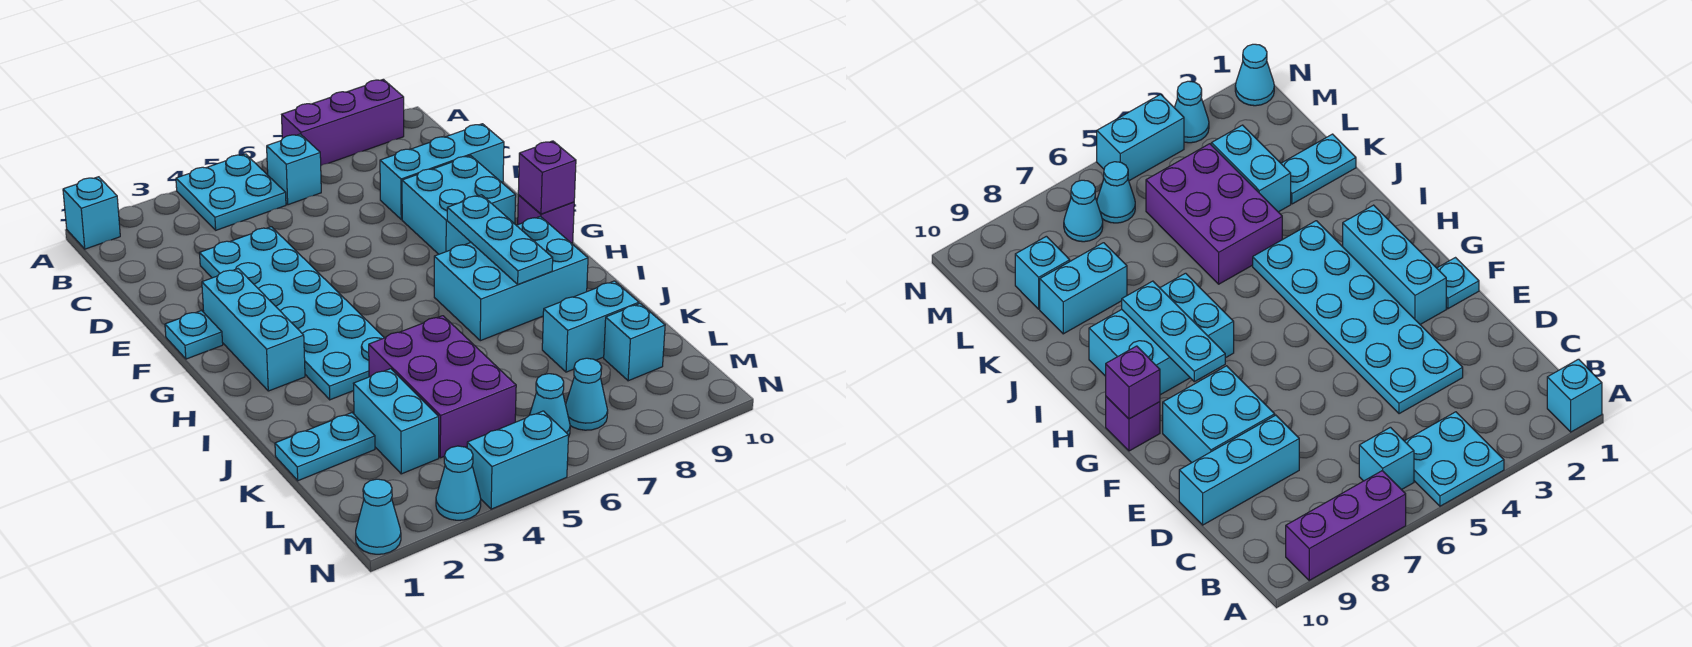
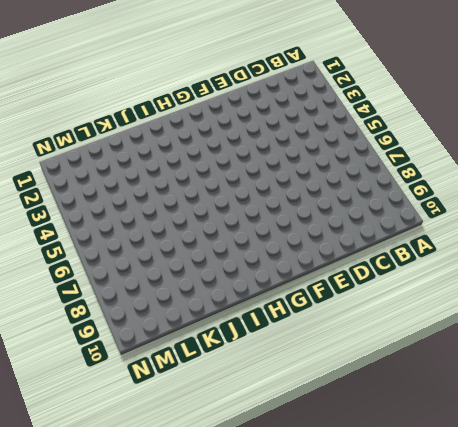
none -> cyan 1x1 brick [63,177,120,249]
none -> cyan 2x2 plate [176,154,286,230]
none -> purple 1x3 brick [282,79,404,165]

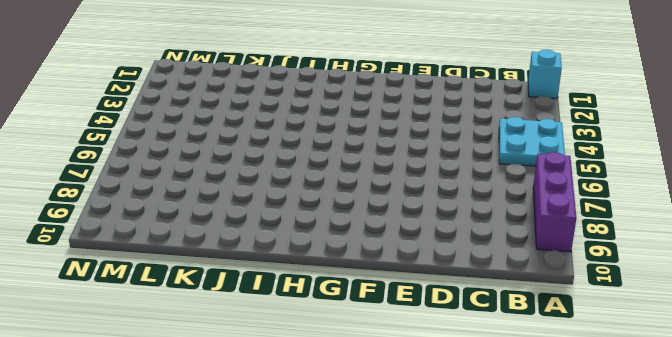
none -> cyan 1x1 brick [267,134,321,205]
none -> cyan 2x6 plate [200,227,384,400]
none -> cyan 1x3 brick [380,124,504,219]

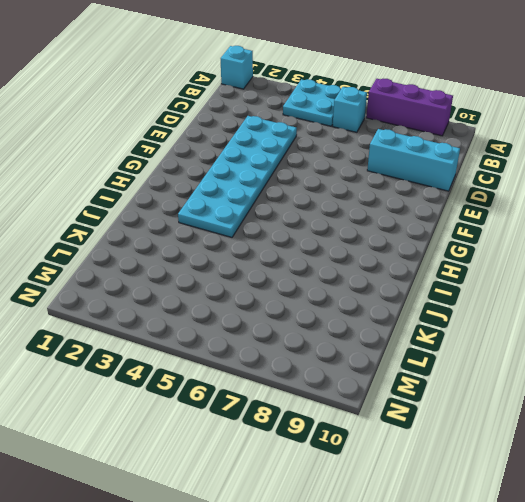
none -> cyan 2x2 brick [402,156,516,254]
none -> cyan 1x1 plate [165,311,223,359]
none -> cyan 1x3 brick [202,269,305,391]

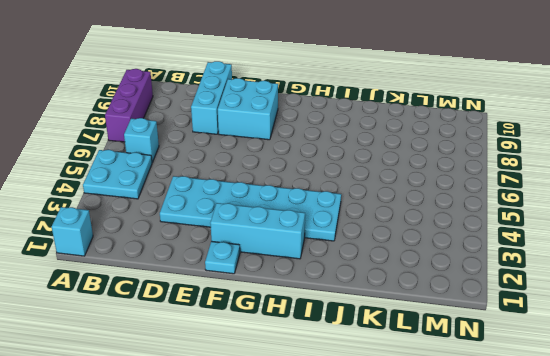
none -> purple 1x1 brick [518,195,574,243]
none -> cyan 2x3 brick [434,216,588,341]
none -> purple 2x3 brick [369,316,516,458]

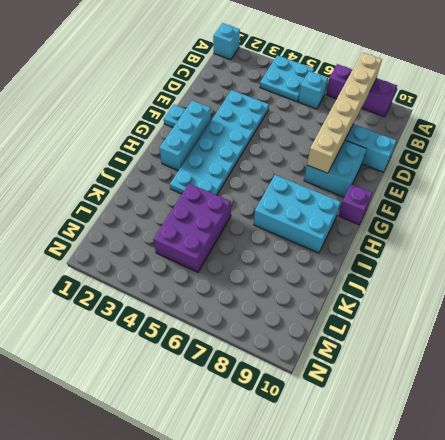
tan 1x6 brick [307,52,382,173] -> none
none -> cyan 1x2 plate [275,413,375,481]
none -> cyan 1x2 brick [354,369,439,474]
none -> cyan 1x2 brick [542,281,639,372]

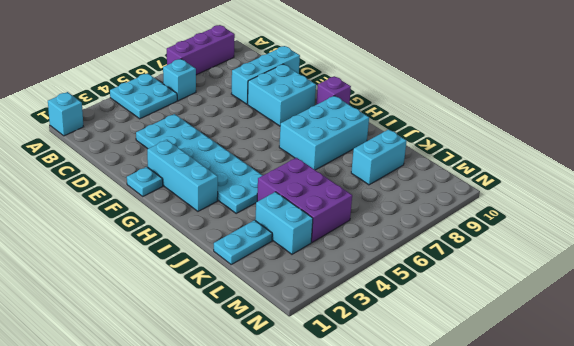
none -> cyan 1x1 brick [604,304,665,381]
none -> cyan 1x1 cone [530,374,570,437]
none -> cyan 1x1 cone [566,358,608,430]

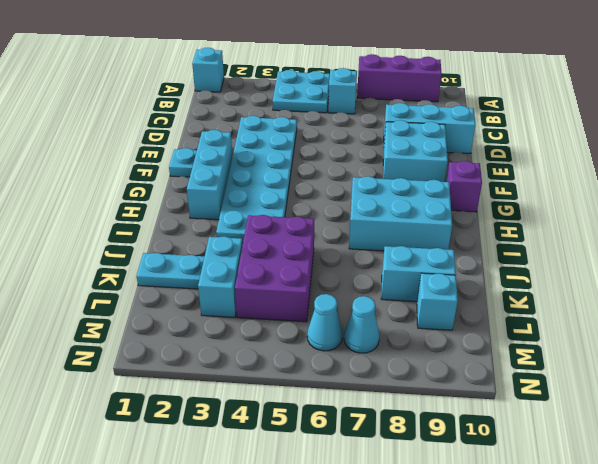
none -> cyan 1x1 cone [356,479,401,554]
none -> cyan 1x1 cone [436,446,481,520]
none -> cyan 1x2 brick [467,411,569,509]

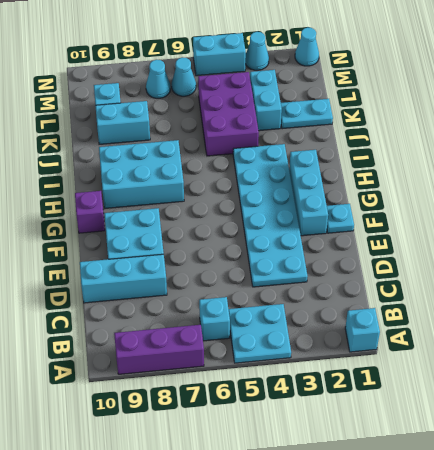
none -> cyan 1x3 plate [447,195,553,284]
none -> purple 1x1 brick [518,141,576,214]

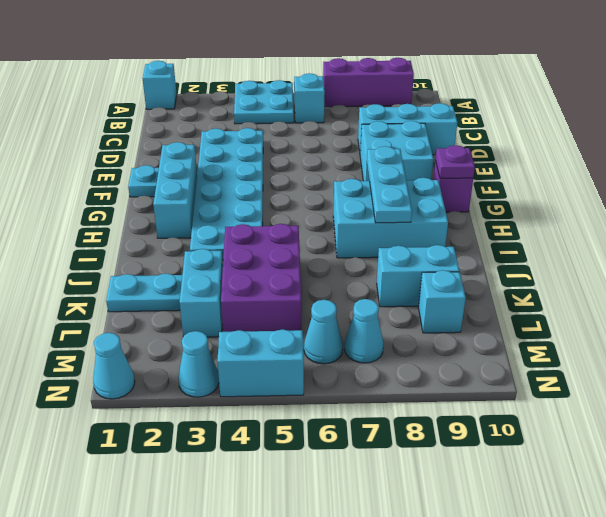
purple 1x1 plate [435,145,475,179] -> purple 1x1 brick [518,141,576,214]

